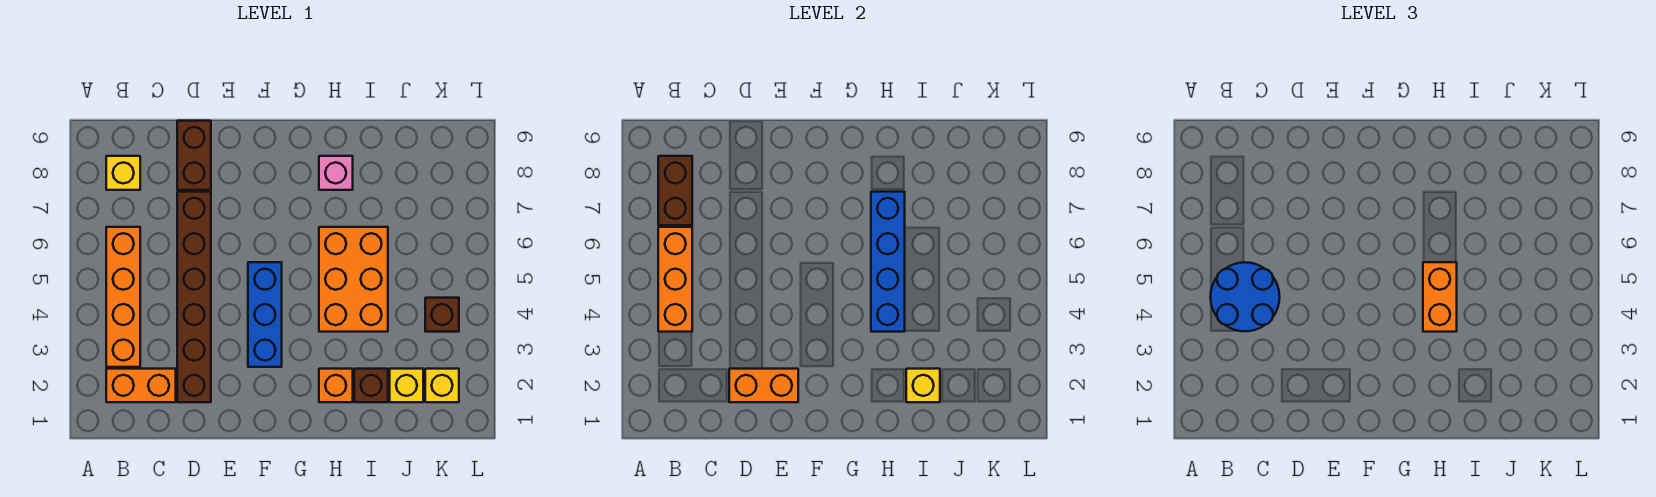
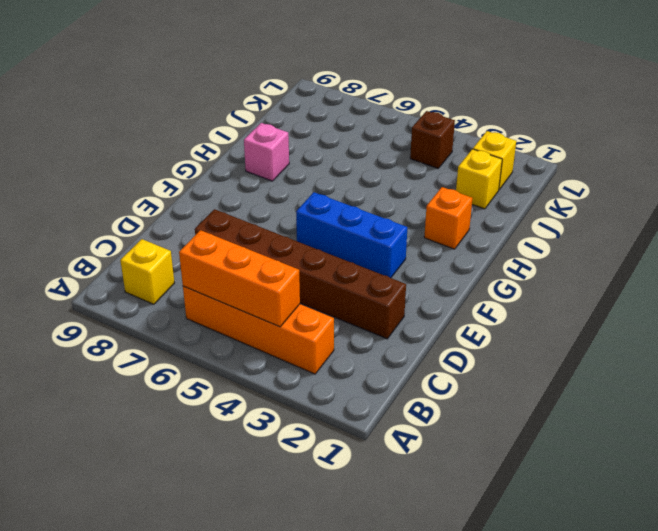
none -> orange 1x2 brick [106,369,176,402]
none -> brown 1x2 brick [177,121,211,190]
none -> orange 2x3 brick [319,227,388,332]

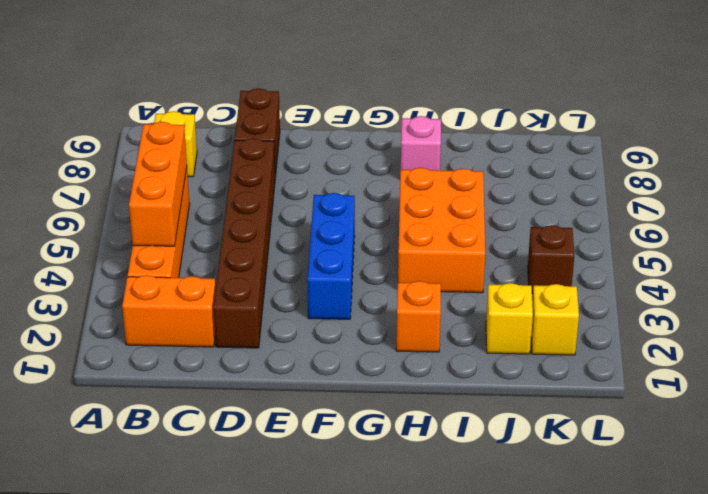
none -> brown 1x1 brick [354,369,388,402]
none -> brown 1x2 brick [658,156,692,225]
none -> orange 1x2 brick [729,369,798,402]

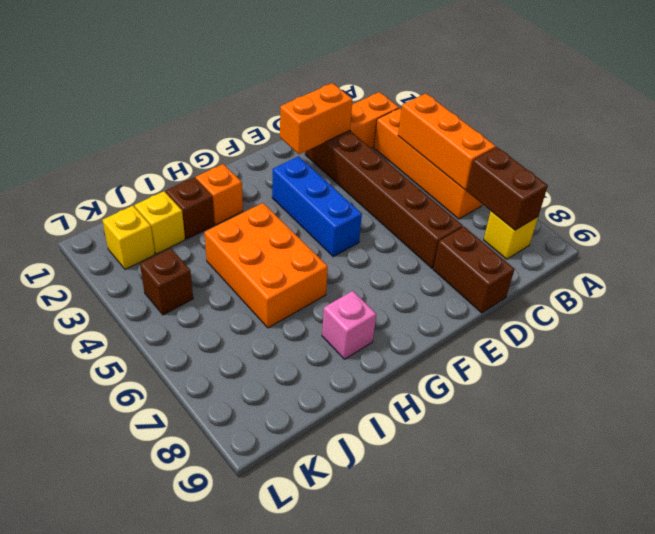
none -> blue 1x4 brick [871,192,905,332]
none -> yellow 1x1 brick [906,369,940,402]
none -> blue 2x2 round brick [1211,262,1280,331]

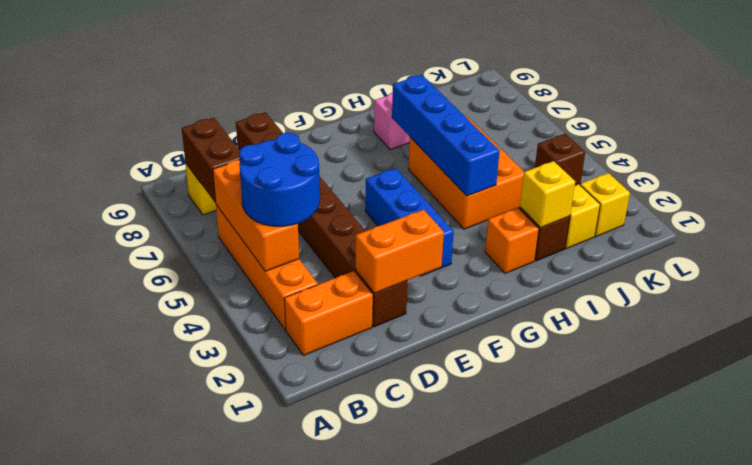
none -> orange 1x2 brick [1423,262,1457,332]

